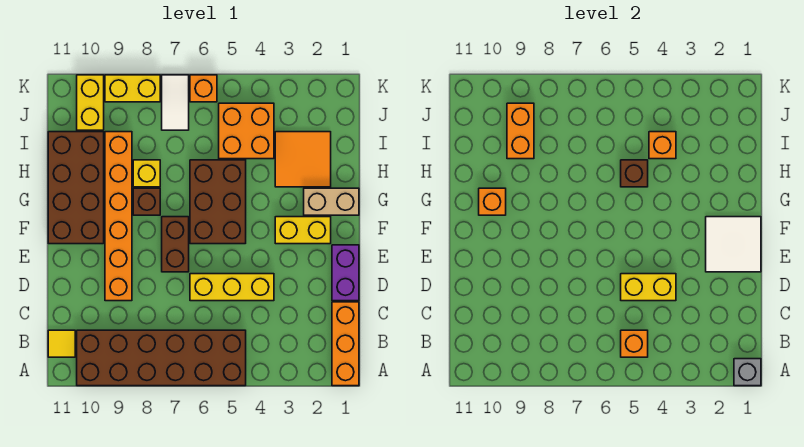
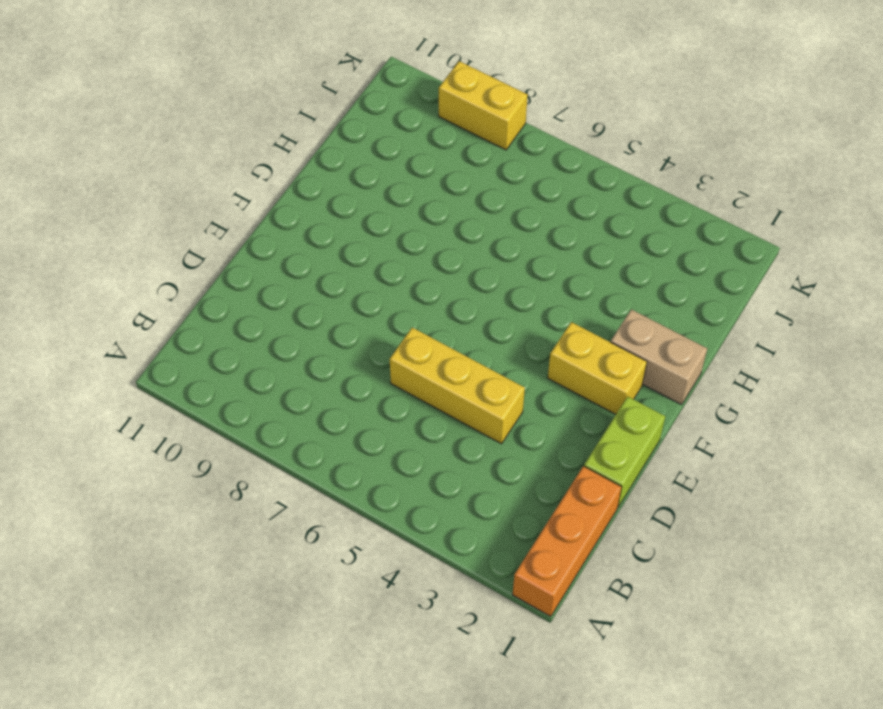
lime 1x2 brick [584,396,665,507] -> purple 1x2 brick [332,245,359,301]
none -> brown 2x6 brick [77,330,246,386]
none -> yellow 1x1 tile [48,330,75,357]
none -> orange 1x6 brick [105,132,132,301]

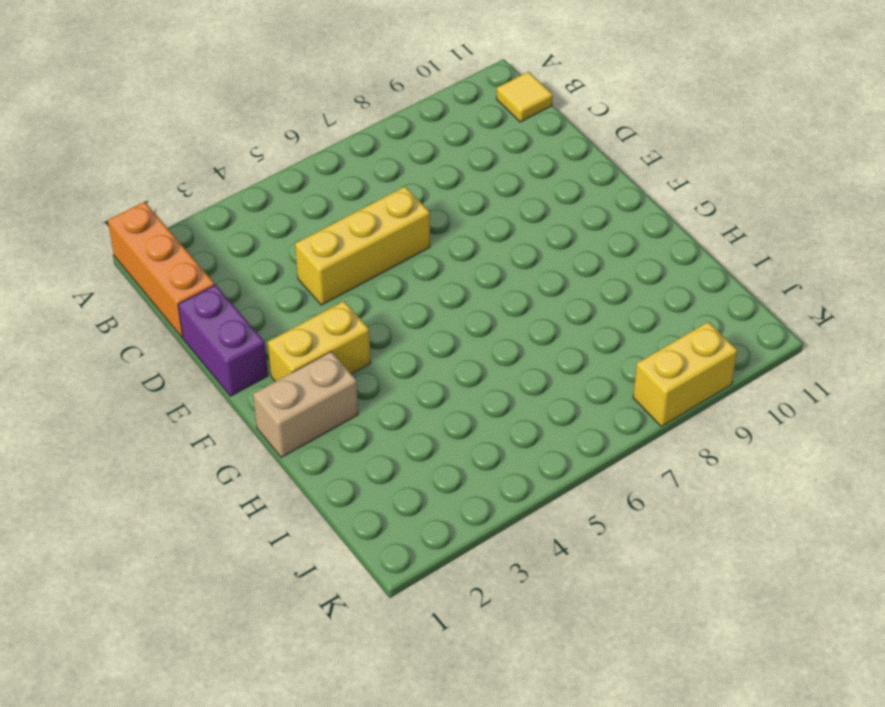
none -> brown 2x6 brick [77,330,246,386]
none -> orange 1x6 brick [105,132,132,301]
none -> brown 1x2 brick [162,217,189,272]

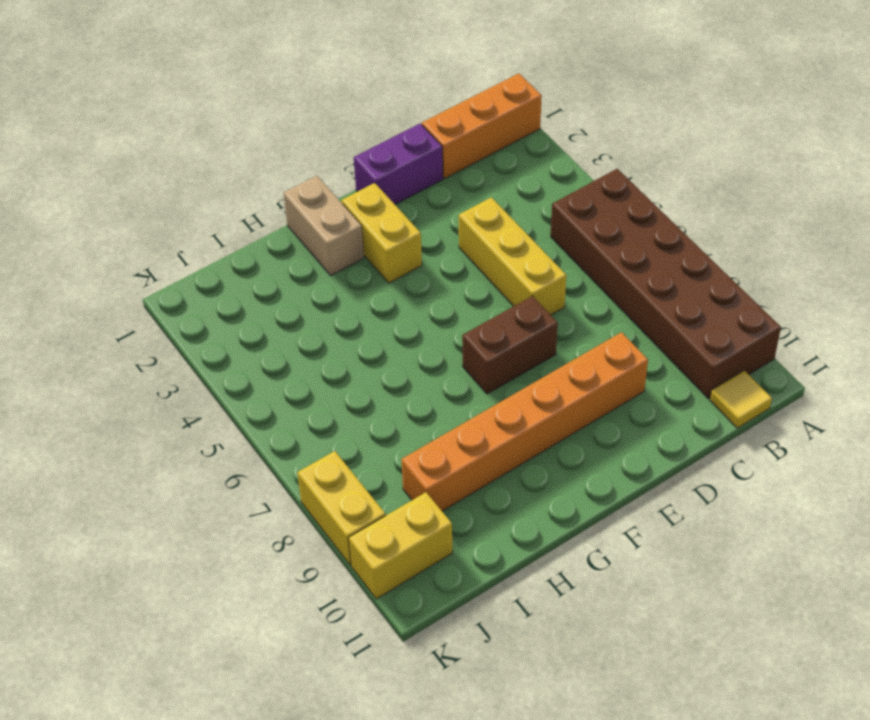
none -> brown 2x3 brick [190,160,246,244]
none -> brown 2x4 brick [48,132,104,244]
none -> brown 1x1 brick [133,188,160,215]

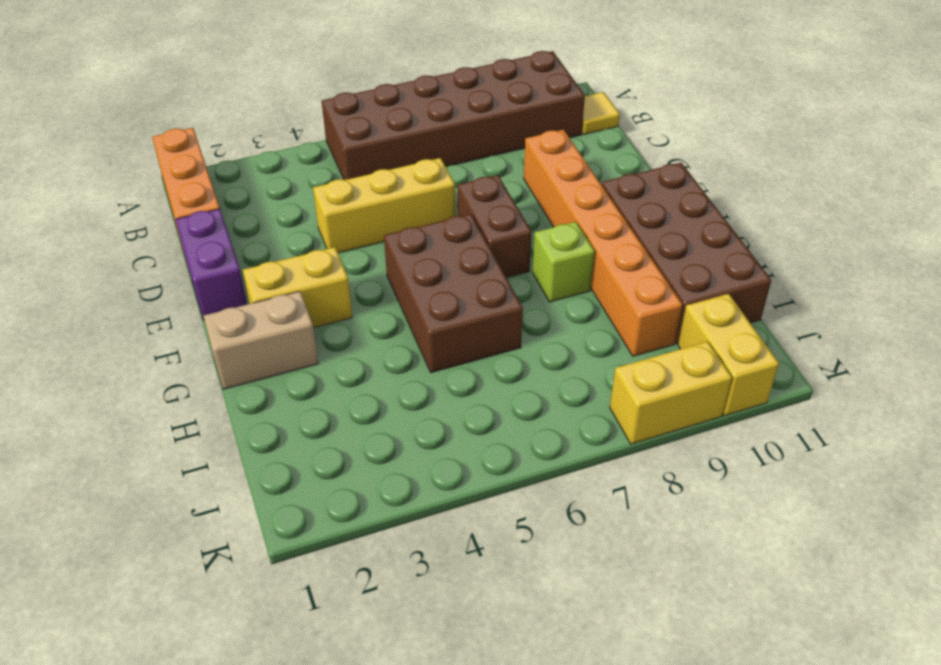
lime 1x1 brick [532,222,595,302] -> brown 1x1 brick [133,188,160,215]
none -> orange 2x2 tile [275,132,331,187]
none -> yellow 1x1 brick [133,160,160,187]
none -> orange 2x2 brick [219,103,274,159]

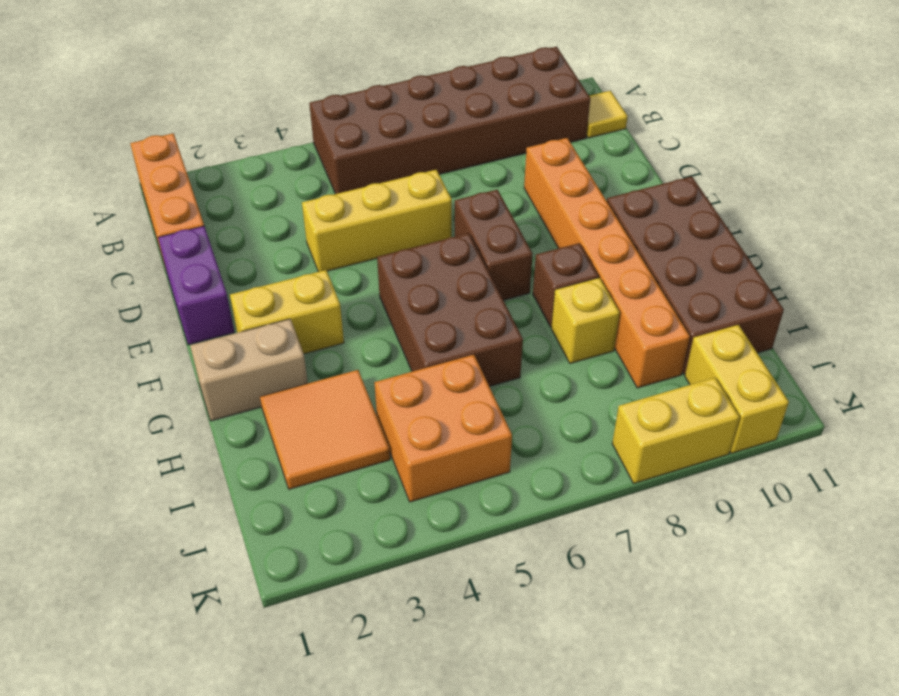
none -> white 1x2 tile [162,75,189,130]
none -> orange 1x1 brick [190,75,217,102]
none -> grey 1x1 brick [734,359,761,386]

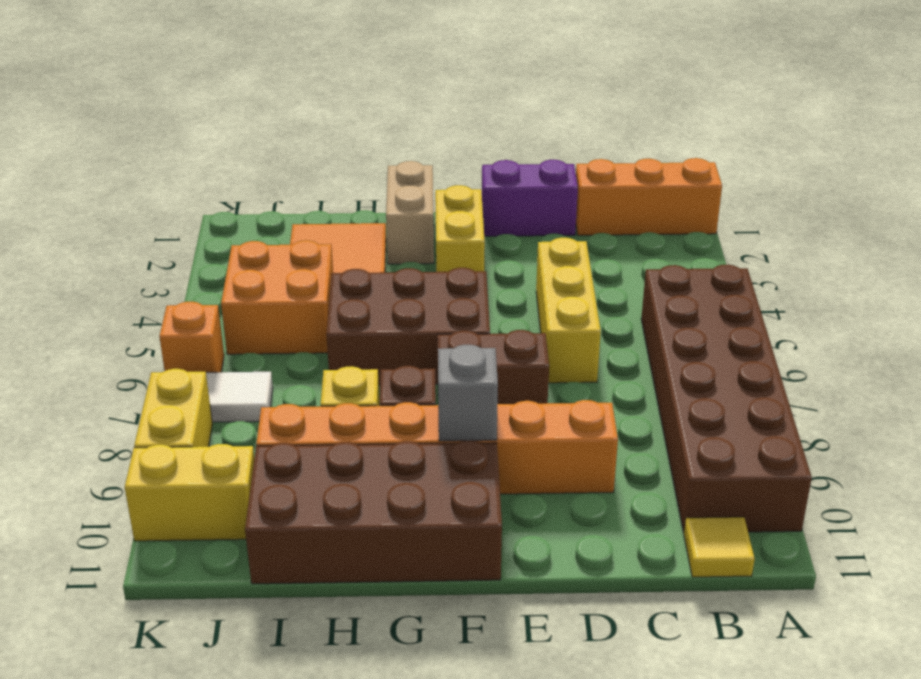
grey 1x1 brick [438,345,498,441] -> grey 1x1 brick moved to [734,359,761,386]
none -> orange 1x1 brick [621,330,648,357]
none -> yellow 1x2 brick [621,274,676,301]
none -> white 2x2 tile [706,217,761,272]

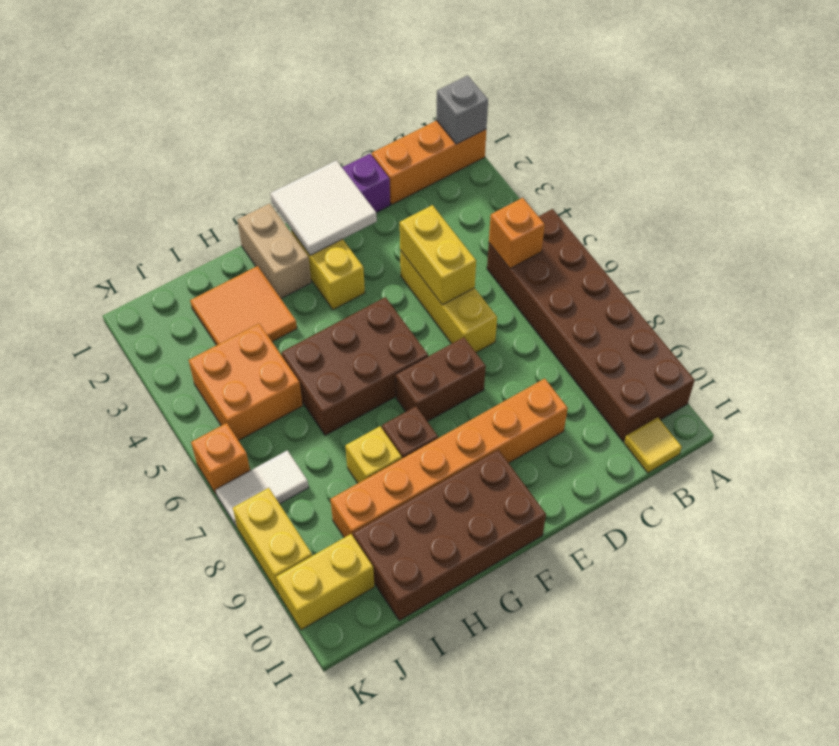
none -> orange 1x1 brick [479,188,506,215]
none -> brown 1x1 brick [621,160,648,187]
none -> orange 1x1 brick [649,132,676,159]

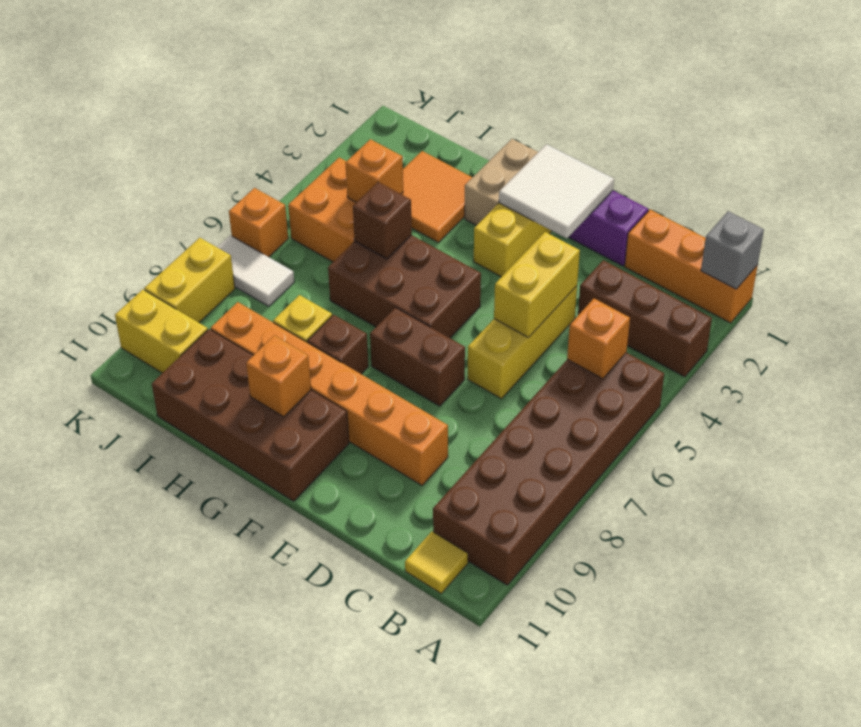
brown 1x3 brick [578,260,712,377] -> none
none -> orange 1x2 brick [507,103,534,159]

